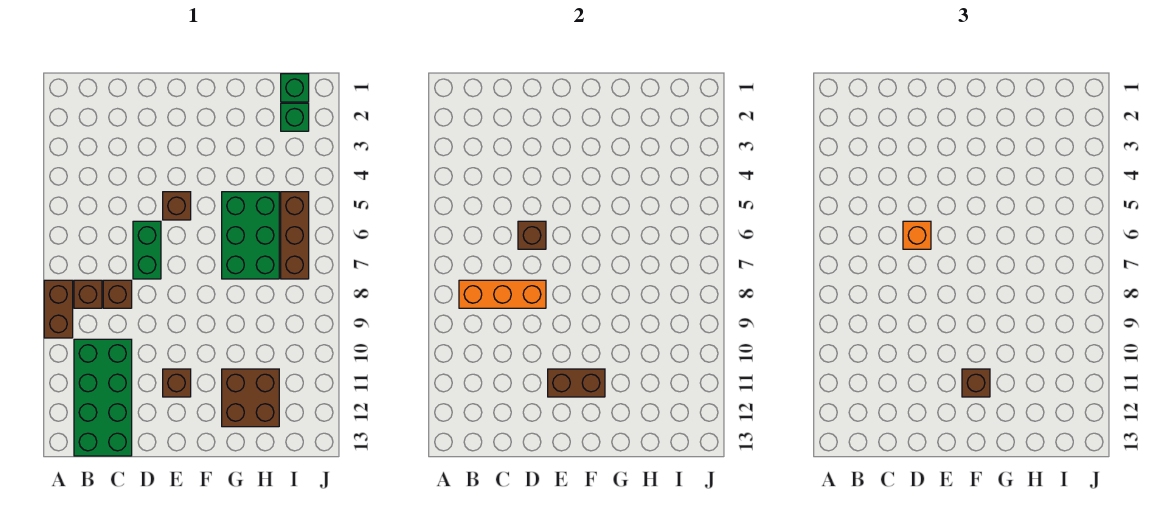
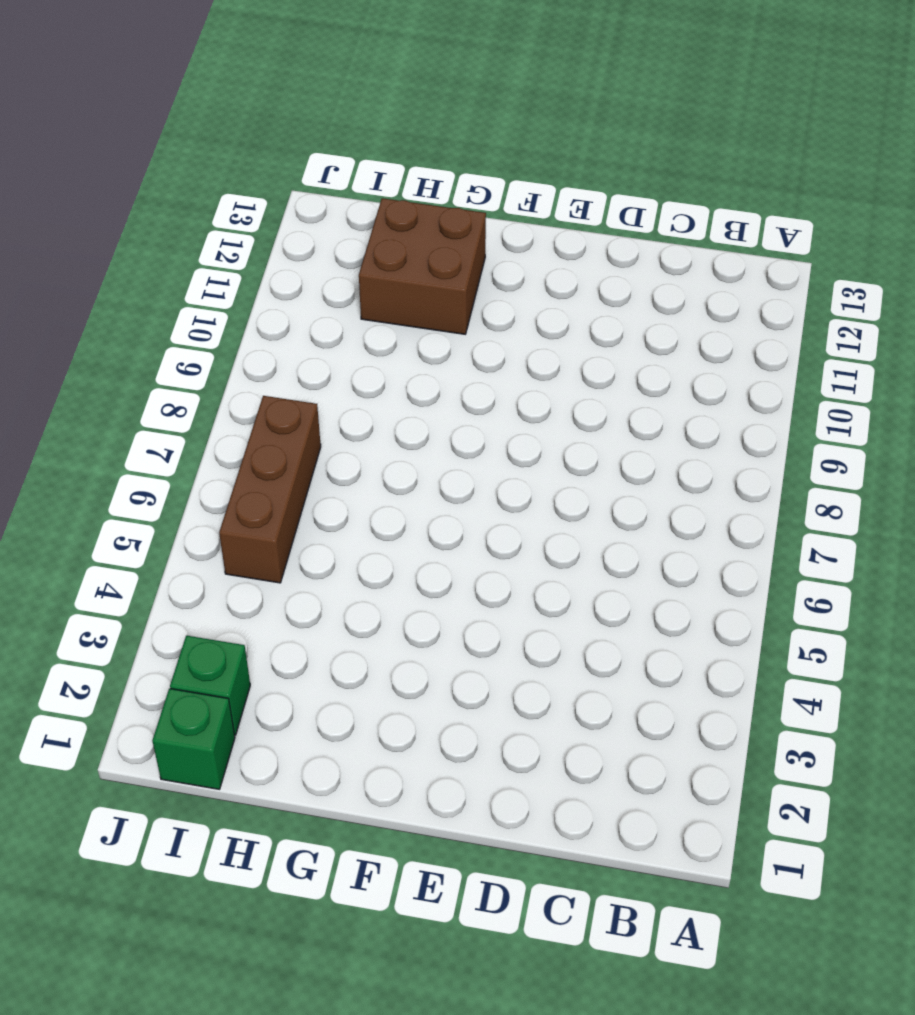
none -> brown 1x2 brick [44,280,73,338]
none -> brown 1x1 brick [74,280,102,308]
none -> green 2x4 brick [74,339,132,456]

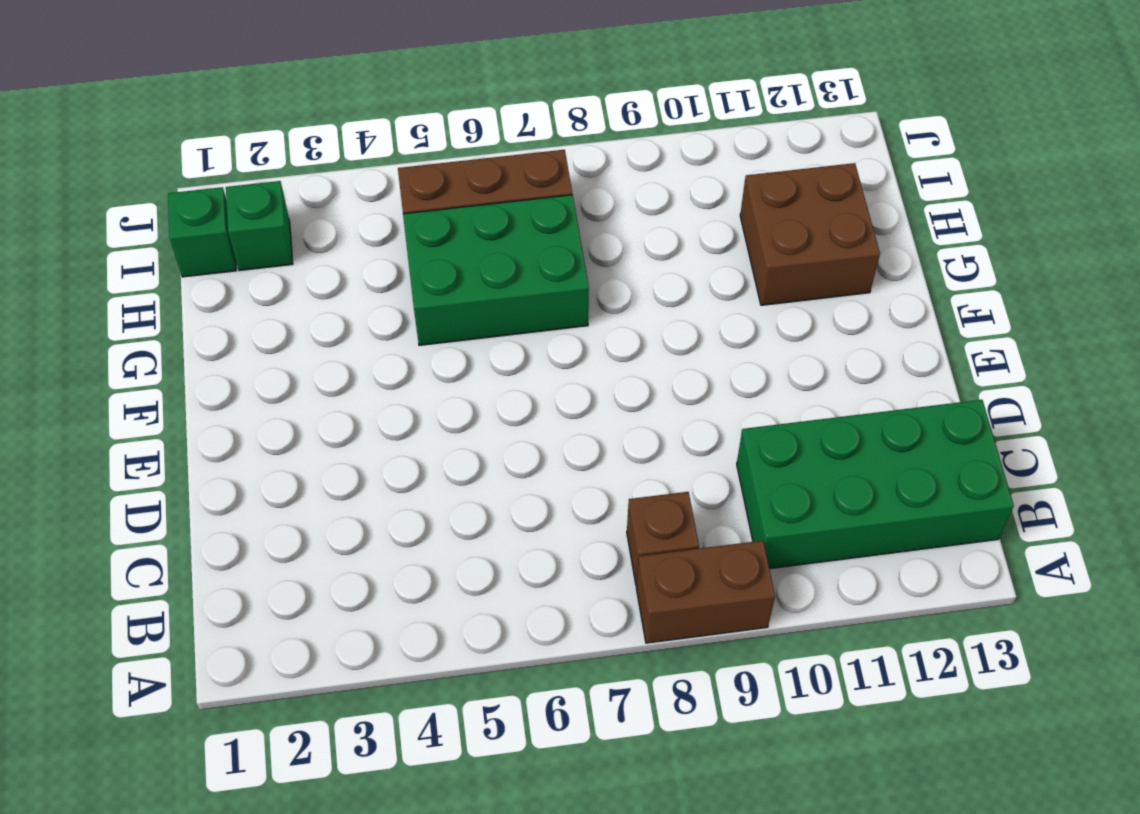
none -> brown 1x1 brick [103,280,132,308]
none -> green 1x2 brick [133,221,161,279]
none -> brown 1x1 brick [163,192,191,220]

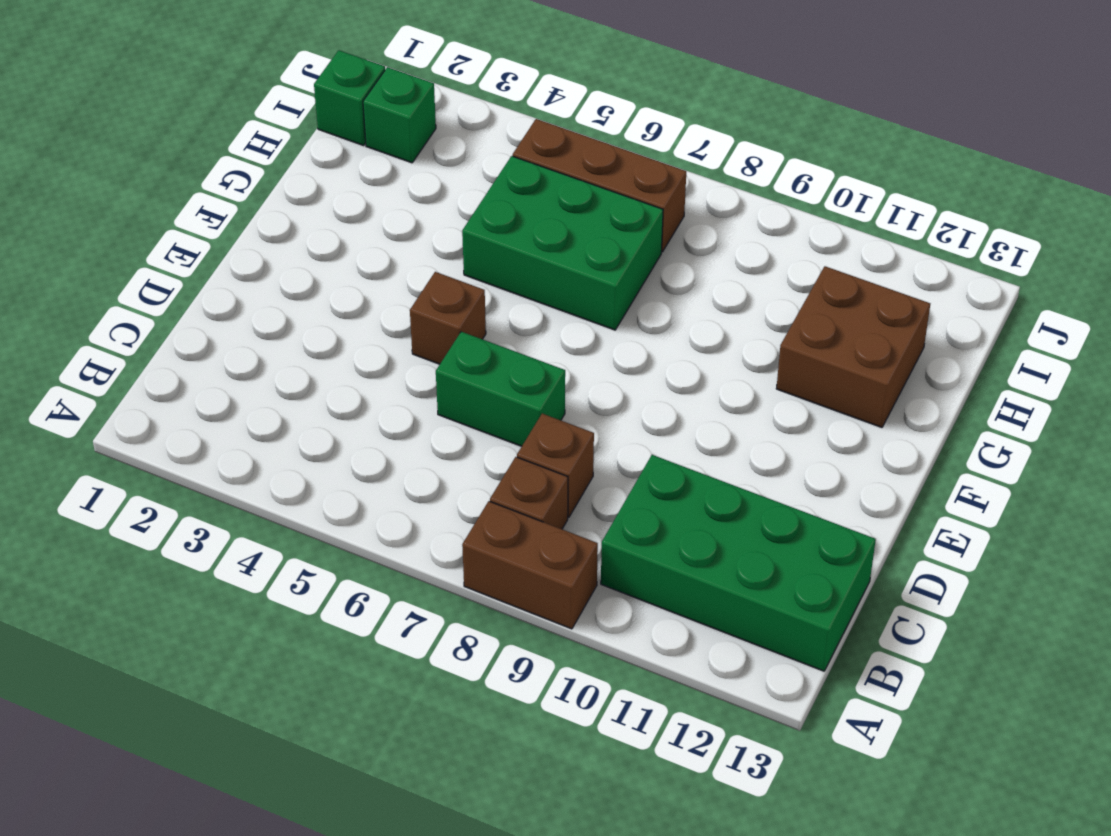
none -> brown 1x1 brick [163,369,191,397]
none -> orange 1x3 brick [459,280,546,308]
none -> brown 1x1 brick [518,221,546,249]

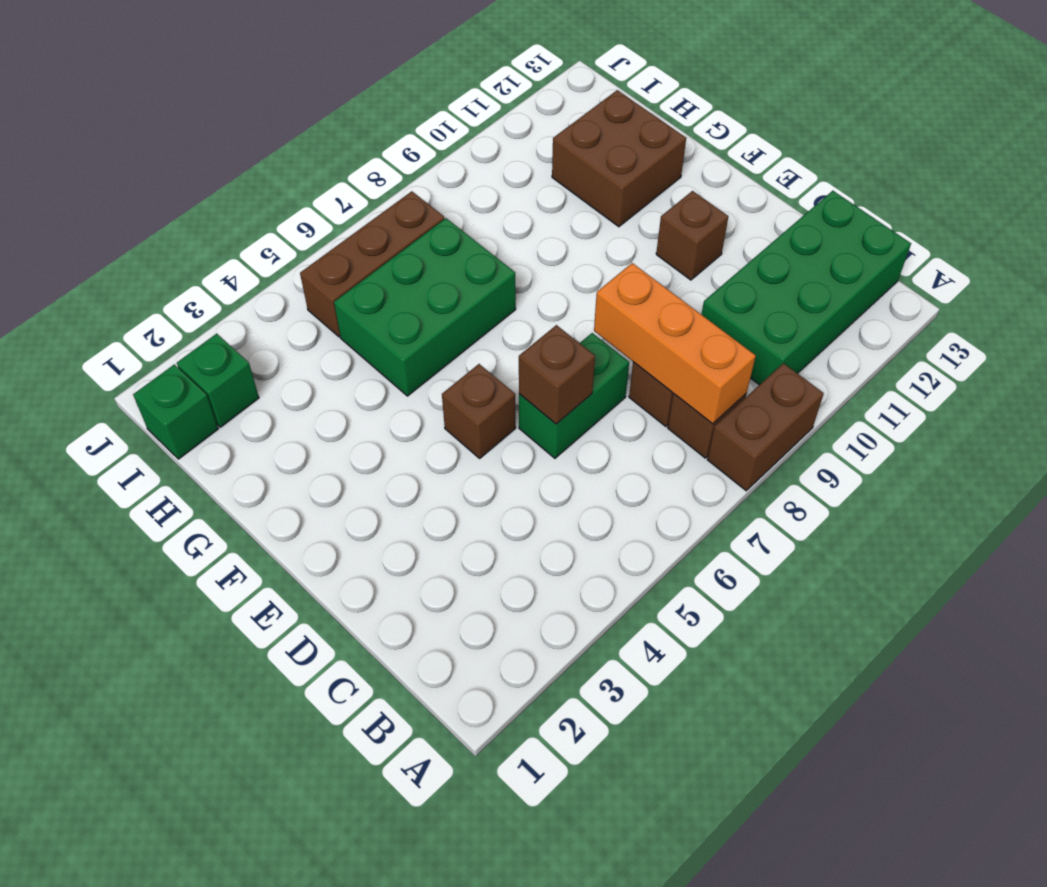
none -> brown 1x2 brick [548,369,605,397]
none -> orange 1x1 brick [903,221,931,249]
none -> brown 1x1 brick [962,369,990,397]

